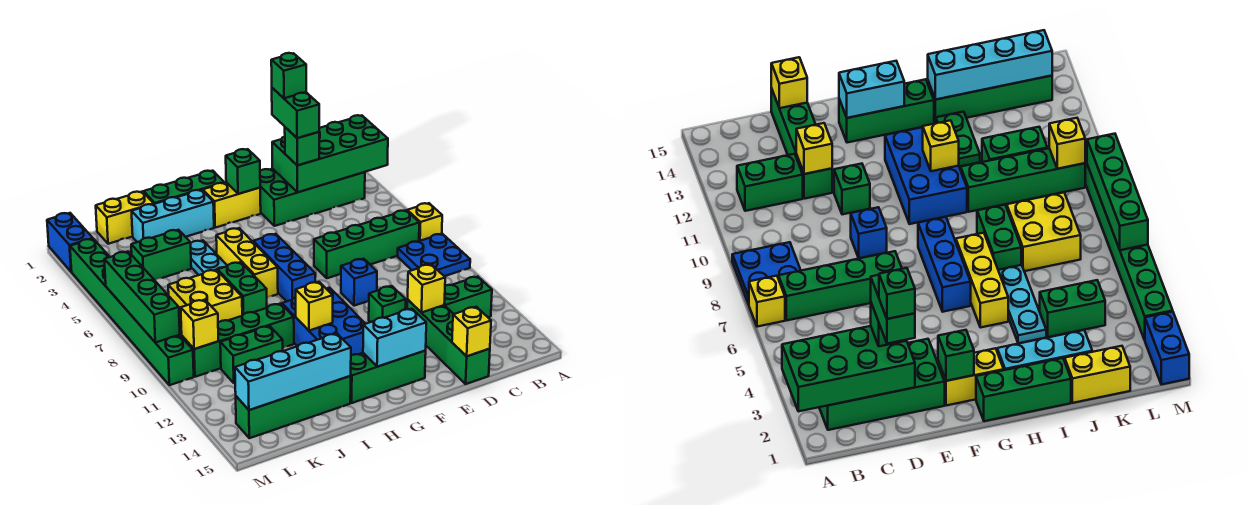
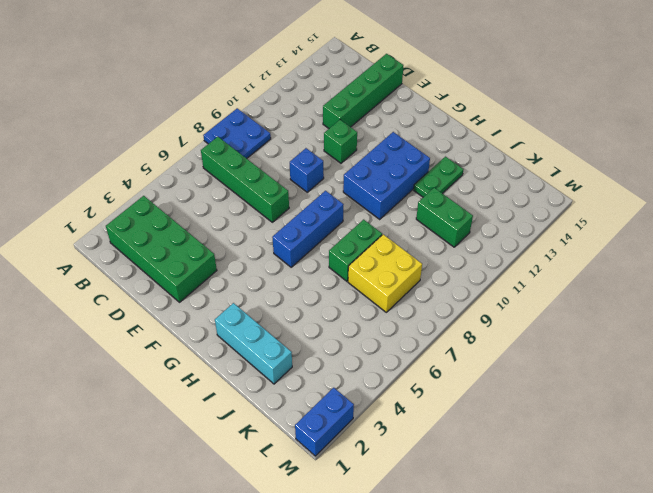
none -> yellow 1x1 brick [407,203,442,241]
none -> green 1x2 brick [444,276,492,317]
none -> yellow 1x2 brick [203,182,261,228]
none -> green 1x3 brick [350,351,426,403]

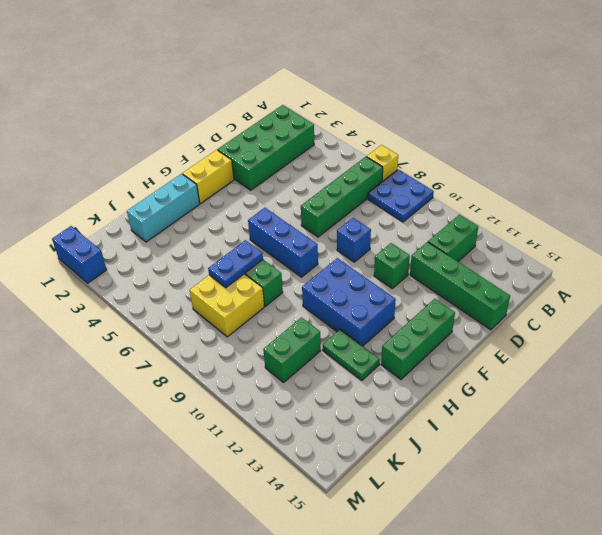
blue 1x2 plate [208,240,263,288] -> none
none -> green 1x3 brick [144,171,225,204]
none -> yellow 1x3 brick [216,228,278,297]
none -> cyan 1x3 plate [191,240,227,275]
none -> green 1x4 brick [182,304,294,377]

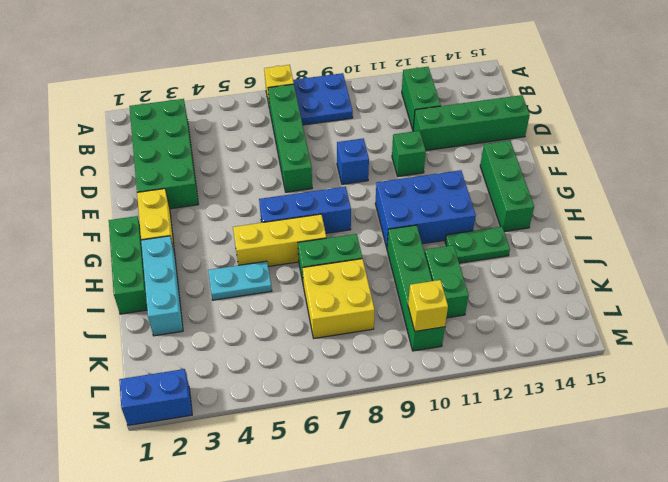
cyan 1x2 plate [208,261,272,300] -> cyan 1x3 plate [191,240,227,275]
none -> green 1x4 brick [236,376,351,438]
none -> yellow 1x2 brick [96,192,154,244]
none -> green 1x2 brick [131,230,191,280]
none -> green 1x8 brick [70,239,194,385]

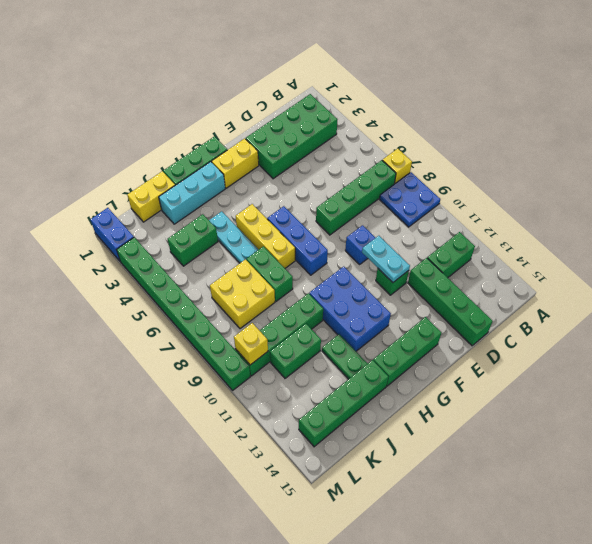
cyan 1x2 plate [362,236,410,282] -> none
none -> green 2x4 brick [272,115,388,192]
none -> yellow 1x1 brick [408,264,445,313]
none -> yellow 1x1 brick [452,307,491,356]
none -> green 1x1 brick [226,149,260,194]

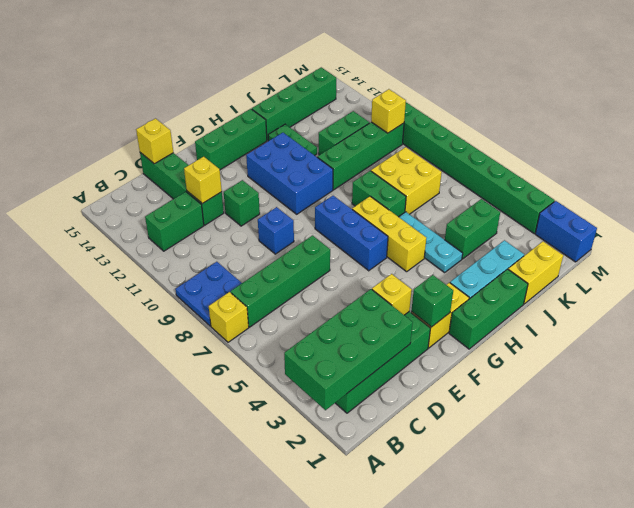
yellow 1x1 brick [372,274,412,315] -> yellow 1x1 brick moved to [296,282,333,331]
none -> cyan 1x2 brick [363,309,426,367]
none -> cyan 1x4 brick [235,333,351,410]
none -> green 1x4 brick [104,252,180,343]
none -> green 1x1 brick [285,127,319,165]

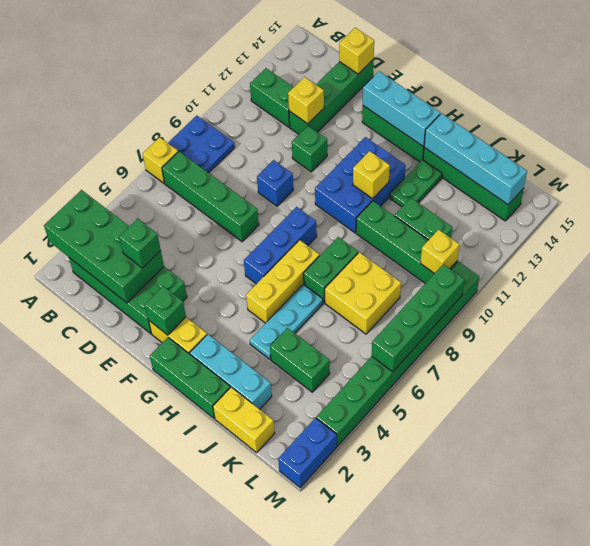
cyan 1x3 brick [363,71,440,146] -> cyan 1x2 brick [363,309,426,367]
none -> green 1x2 brick [272,88,319,138]
none -> green 1x1 brick [271,53,306,98]

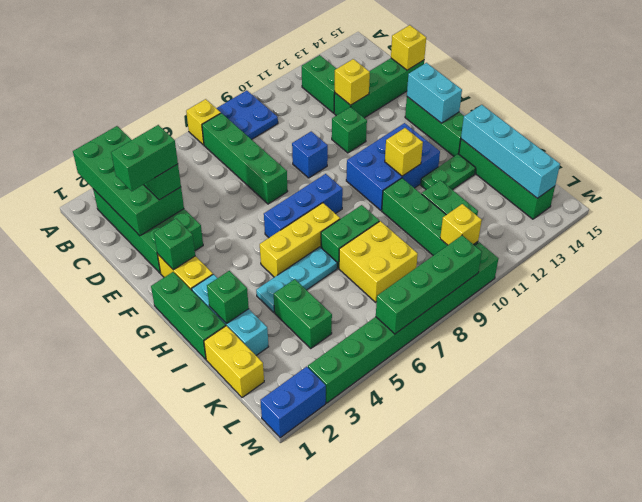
green 1x1 brick [207,271,249,324] -> green 1x1 brick moved to [271,53,306,98]

